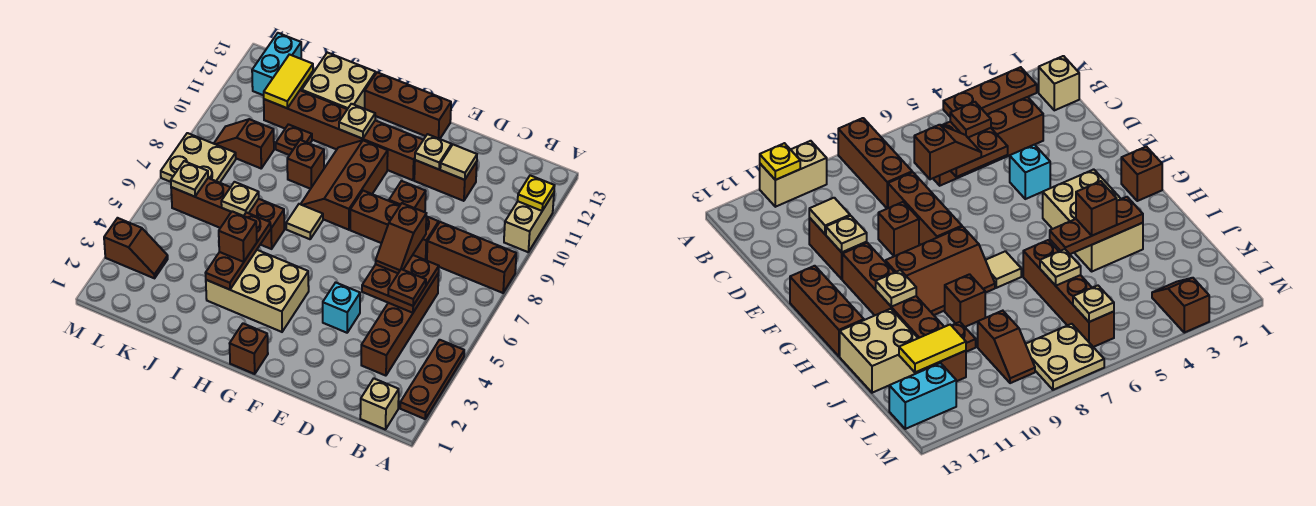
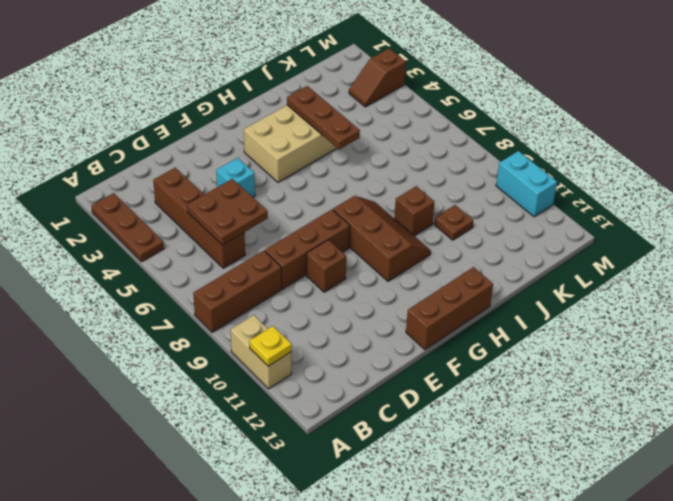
cyan 1x2 brick [496,151,557,217] -> cyan 1x2 brick moved to [252,33,301,95]
none -> tan 1x1 brick [360,379,399,430]
none -> brown 1x2 brick [414,160,477,201]
none -> brown 1x6 brick [264,90,423,180]
none -> brown 1x1 brick [230,324,268,374]

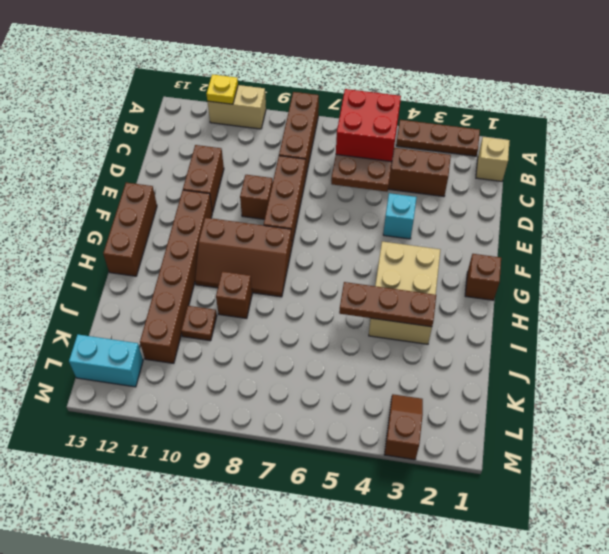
red 2x2 brick [336,89,401,162] -> brown 1x1 plate [388,269,426,306]
none -> tan 1x1 tile [286,204,323,239]
none -> brown 1x4 brick [171,178,284,249]
none -> tan 2x2 brick [302,53,376,109]
none -> brown 1x2 slope [214,119,274,168]

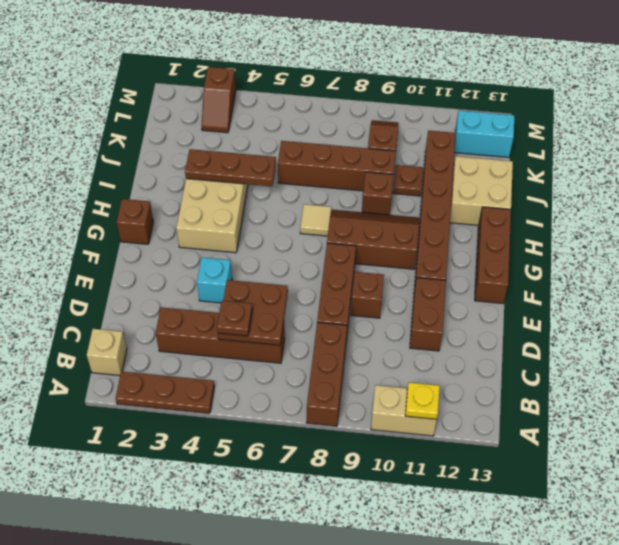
brown 1x4 brick [278,141,396,191] -> brown 1x4 brick turned to [171,178,284,249]
none -> tan 2x2 plate [161,133,236,183]
none -> tan 1x1 tile [440,145,477,180]
none -> tan 1x1 plate [415,134,452,169]
none -> tan 1x1 plate [339,104,375,139]

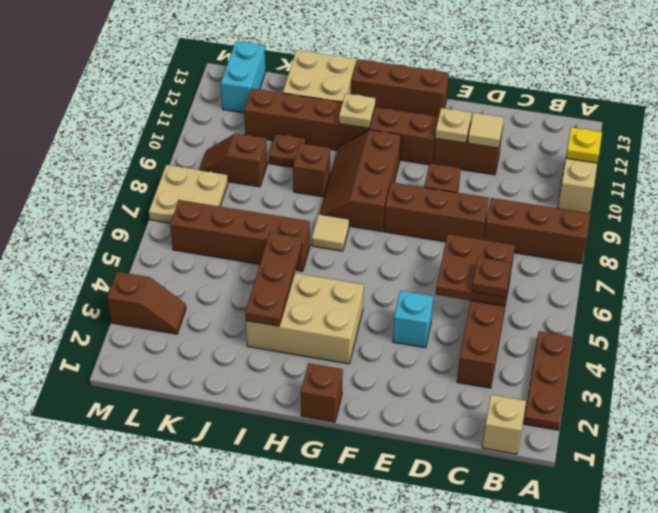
none -> tan 1x1 plate [221,182,259,216]
none -> yellow 1x2 tile [264,54,313,108]
none -> tan 1x1 plate [171,161,208,197]
none -> brown 1x2 slope [375,203,426,273]

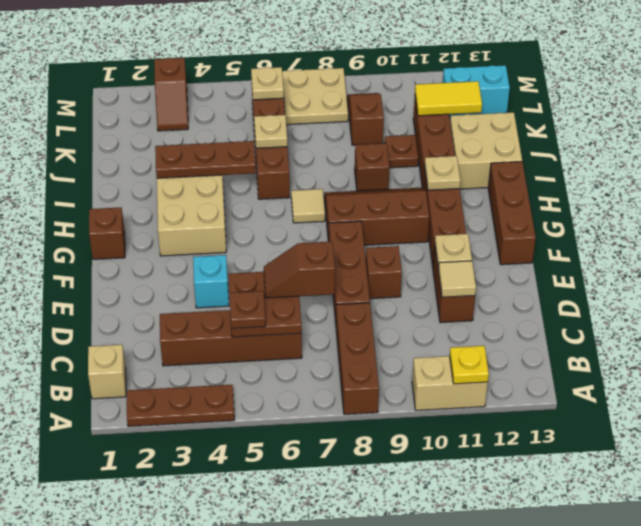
none -> brown 1x1 brick [219,211,257,262]

